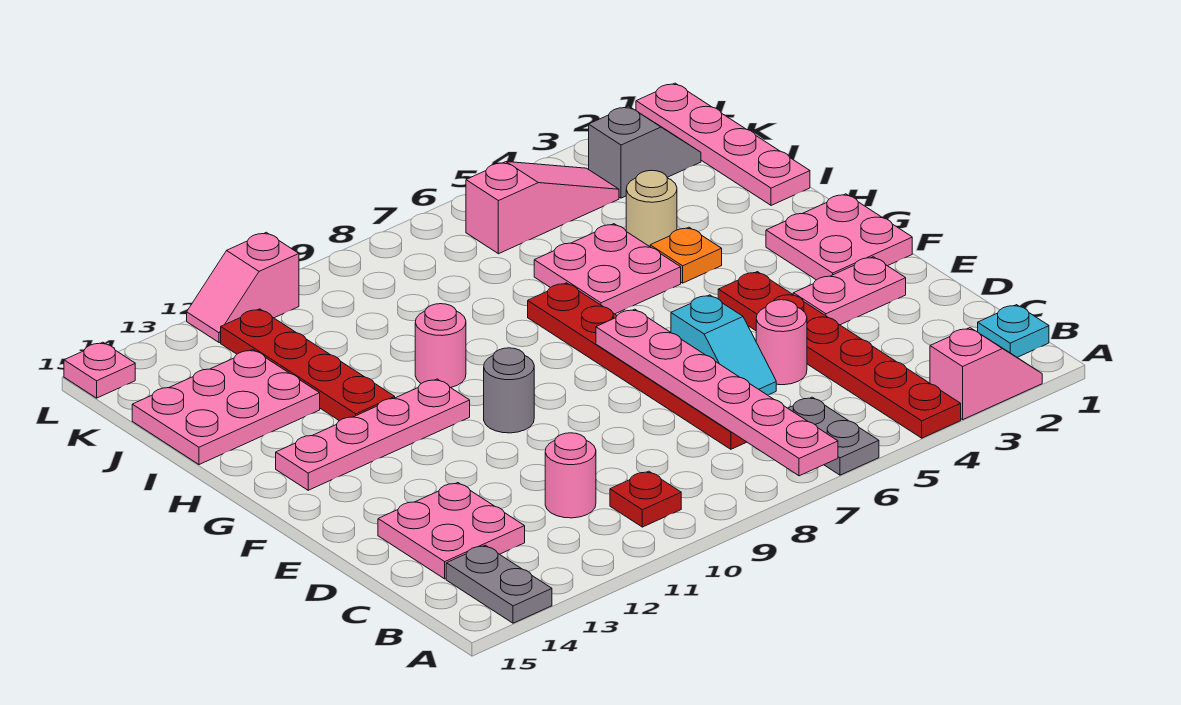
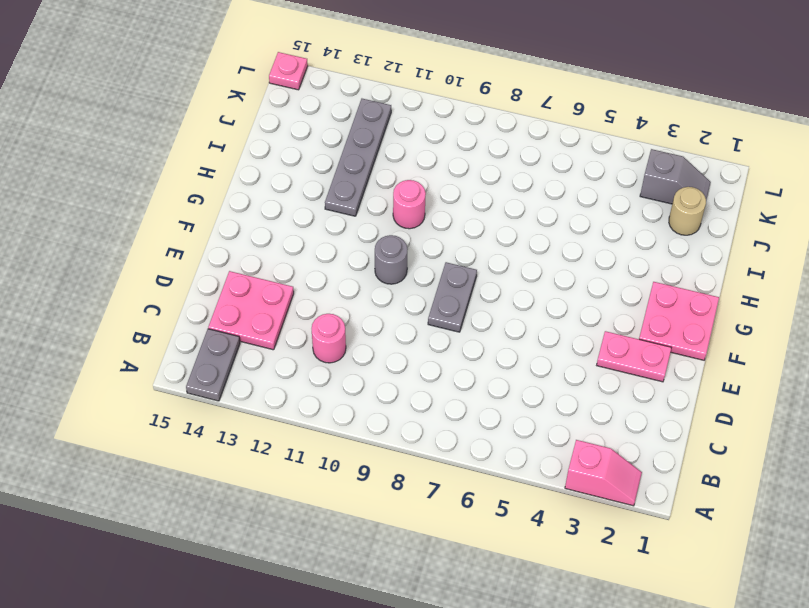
grey 1x2 plate [428,262,477,332] -> grey 1x2 plate moved to [788,397,879,475]
grey 1x4 plate [325,99,391,216] -> red 1x4 plate [221,309,395,421]
tan 1x1 round brick [669,187,706,235] -> tan 1x1 round brick moved to [626,170,677,247]
none -> red 1x6 plate [718,272,961,438]
none -> cyan 1x1 plate [978,305,1049,357]
none -> red 1x1 plate [610,471,681,527]

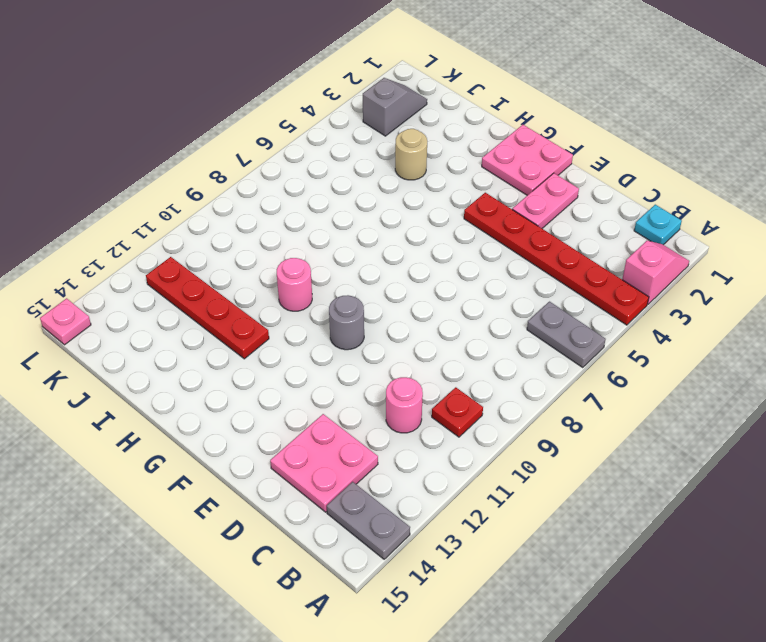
none -> red 1x6 plate [528,283,746,449]
none -> pink 1x1 round brick [756,300,807,385]
none -> cyan 1x2 slope [671,295,776,395]

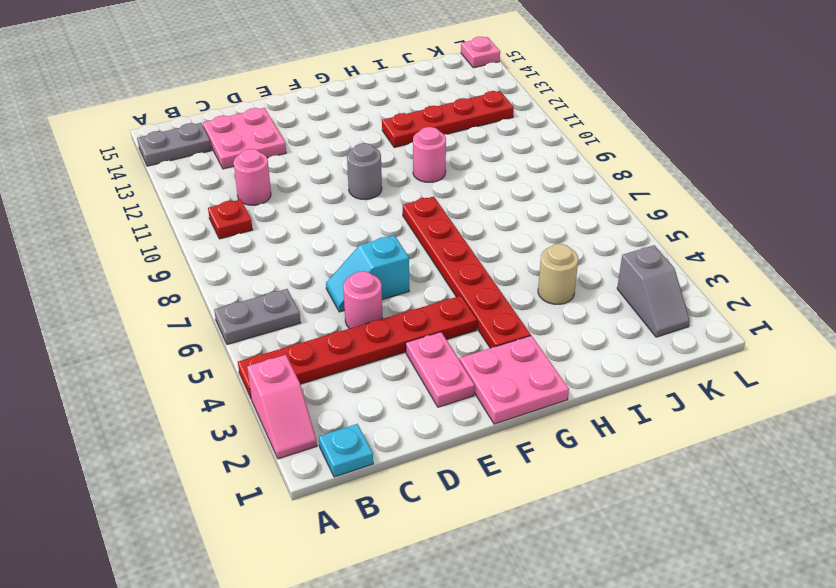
red 1x6 plate [403,197,531,348] -> red 1x6 plate turned to [528,283,746,449]
none -> pink 1x4 plate [276,379,470,490]
none -> orange 1x1 plate [650,227,722,283]
none -> pink 2x2 plate [534,224,681,314]

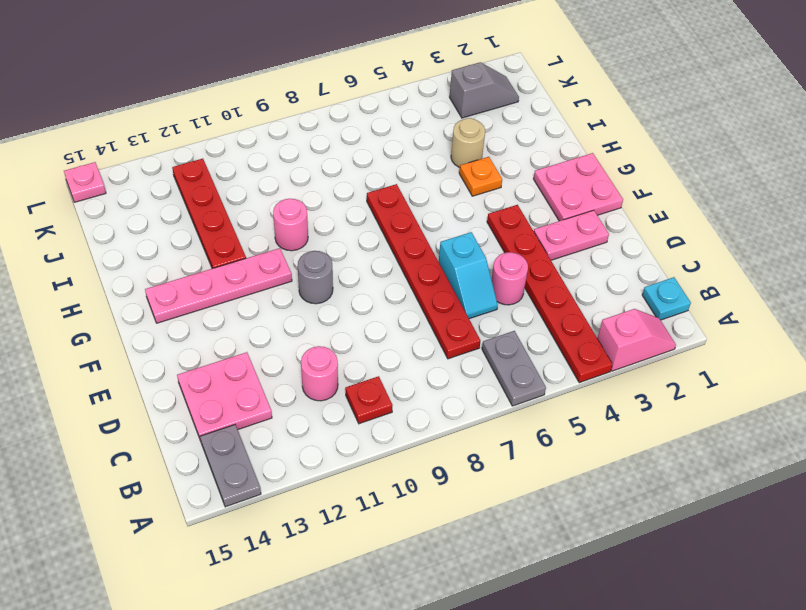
none -> pink 2x2 plate [534,224,681,314]
none -> pink 1x4 plate [636,83,810,205]
none -> pink 2x3 plate [132,350,320,465]

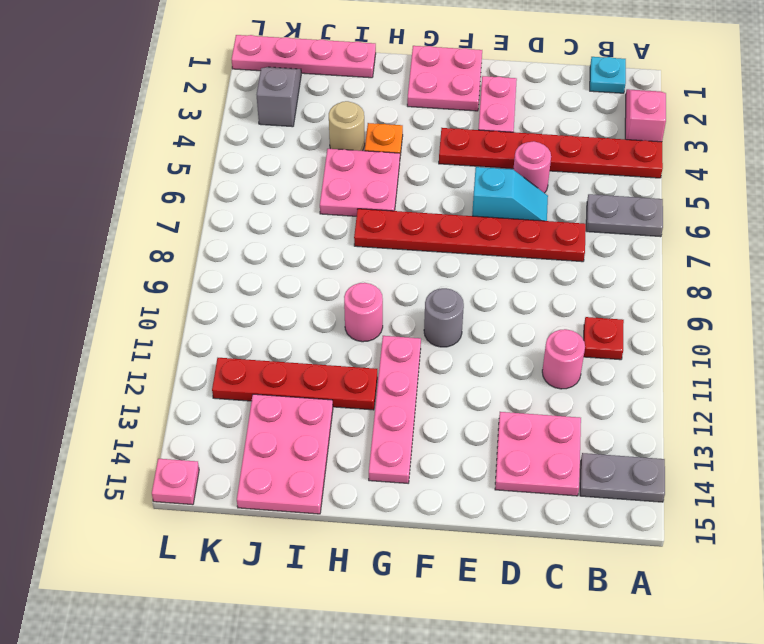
none -> pink 1x3 slope [466,162,619,254]
none -> pink 1x2 slope [187,232,299,343]
none -> pink 1x6 plate [596,309,838,476]

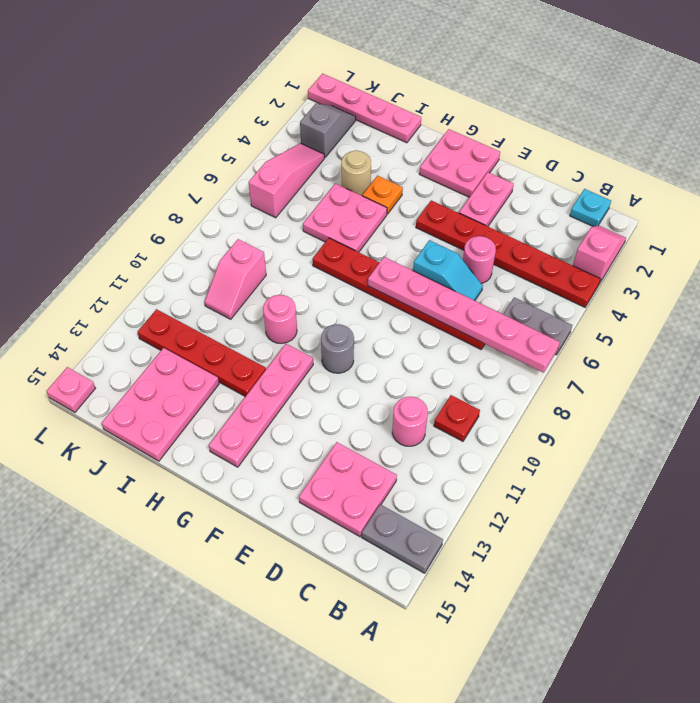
pink 1x2 slope [204,239,266,319] -> pink 1x2 slope moved to [187,232,299,343]

